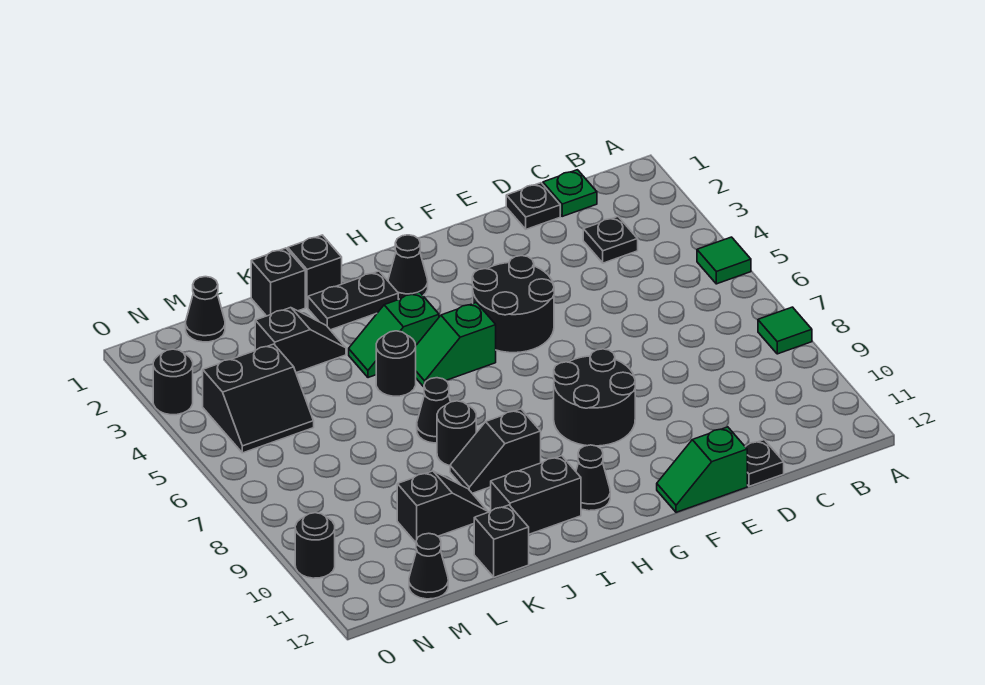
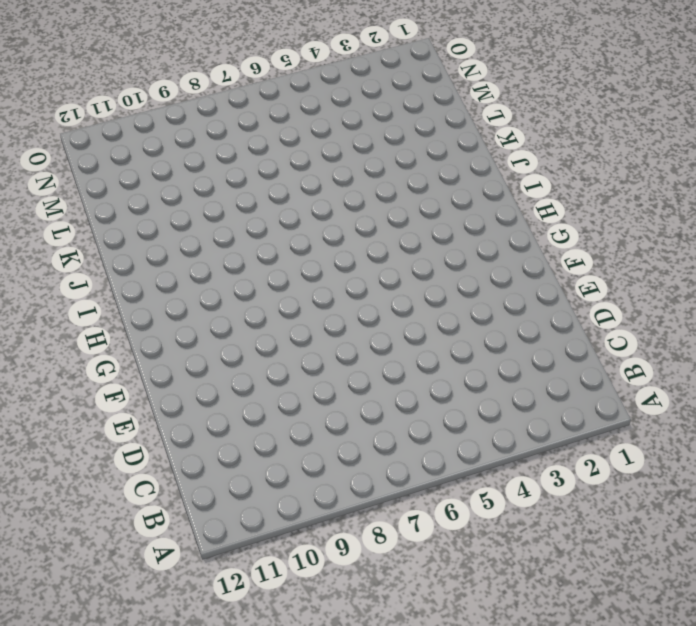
none -> green 1x1 tile [697,237,751,284]
none -> green 1x1 tile [758,307,812,354]
none -> green 1x1 plate [543,170,597,216]

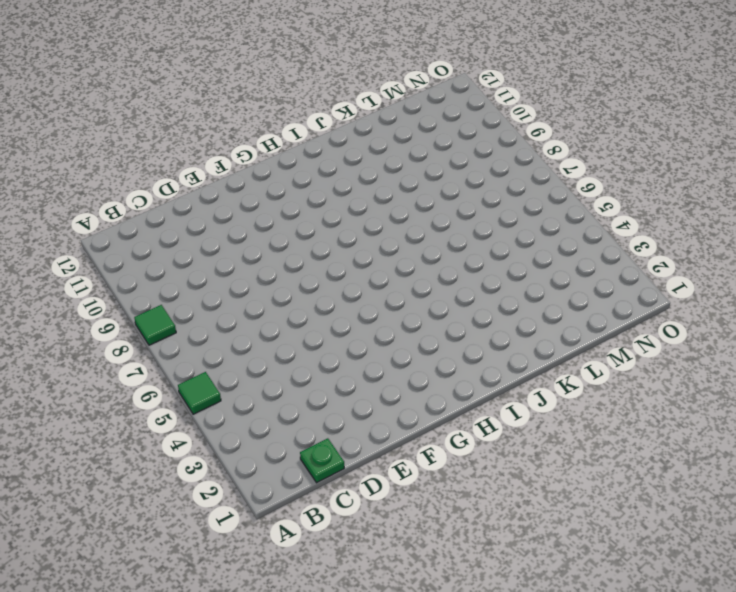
none -> black 1x1 plate [583,217,638,263]
none -> black 1x1 plate [506,183,560,229]
none -> black 1x1 plate [745,440,784,486]

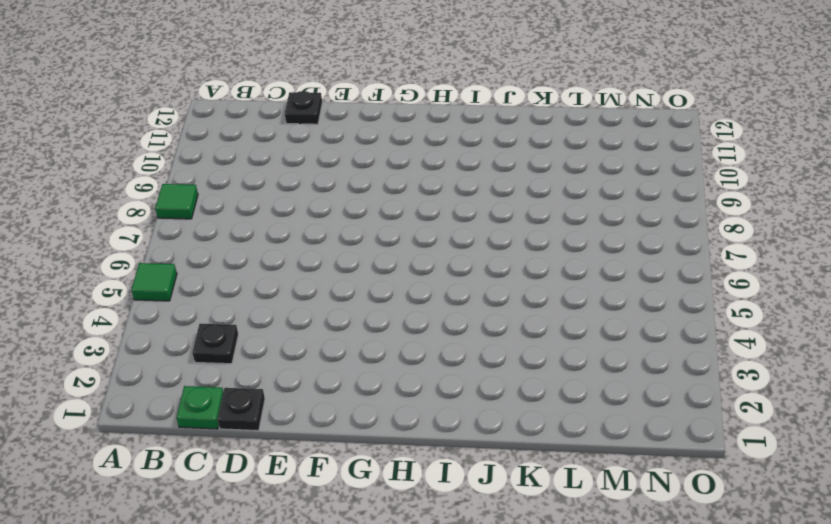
none -> green 1x2 slope [657,427,747,512]
none -> black 2x2 round brick [472,256,554,353]
none -> black 2x2 round brick [554,349,635,446]

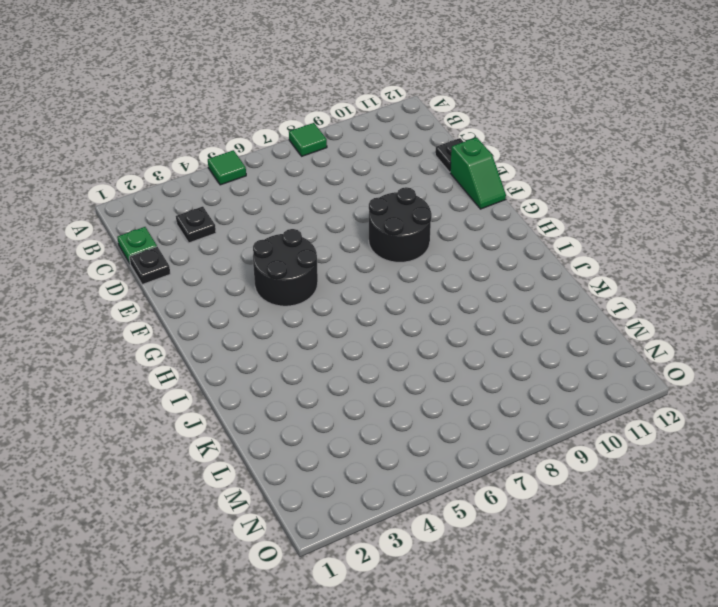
none -> black 1x1 cone [388,235,428,299]
none -> green 1x2 slope [416,303,496,387]
none -> black 1x1 cone [576,445,610,511]

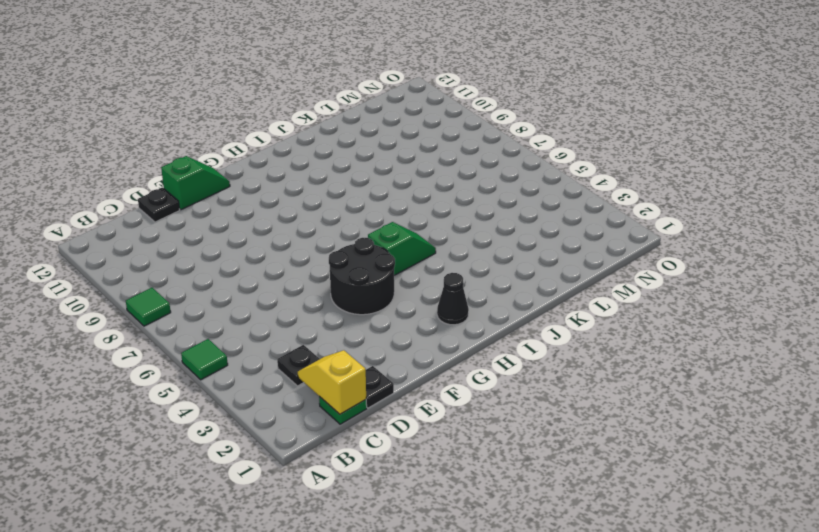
yellow 1x2 slope [298,350,366,414] -> none
none -> black 2x2 round brick [554,349,635,446]
none -> black 1x1 cone [576,445,610,511]
none -> black 1x2 plate [308,271,398,330]

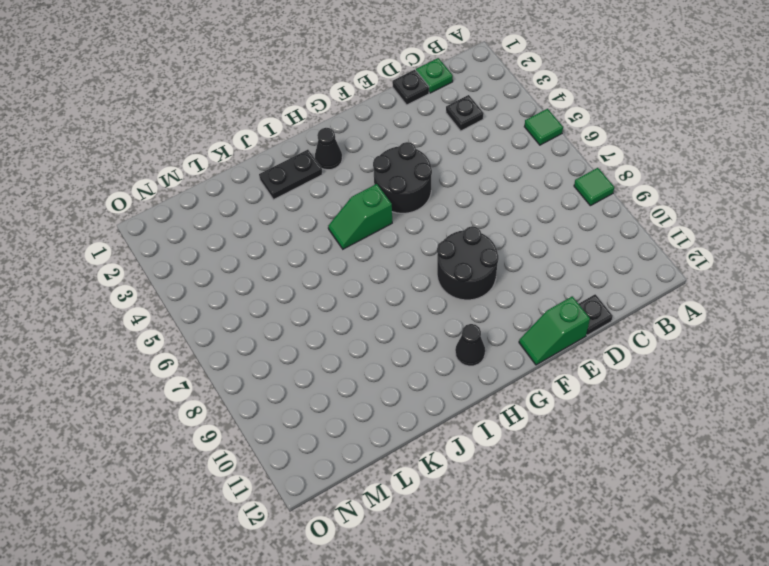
none -> green 1x2 slope [349,292,439,378]
none -> black 1x2 slope [450,409,541,493]
none -> black 1x2 brick [491,456,581,534]

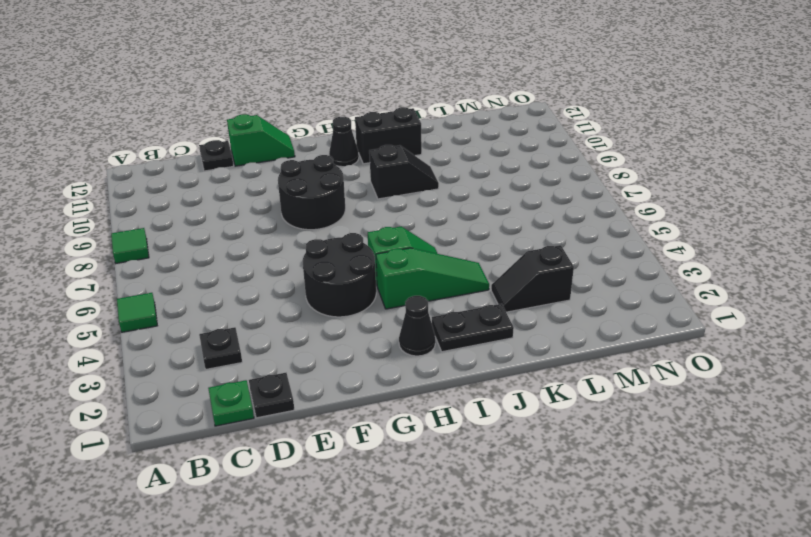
green 1x3 slope [376,248,489,309] -> green 1x2 slope [349,292,439,378]
none -> black 1x1 brick [288,235,342,307]
none -> black 1x1 round brick [376,331,416,396]
none -> black 1x1 cone [417,378,450,443]

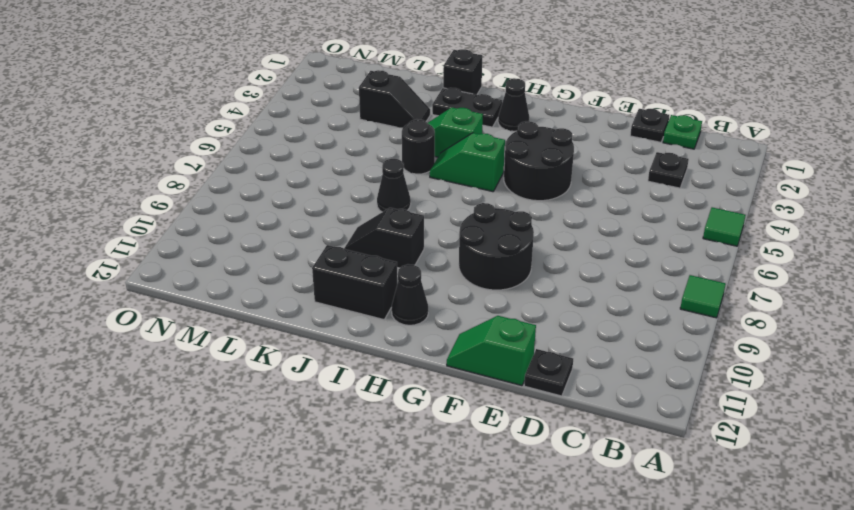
none -> black 1x1 round brick [437,401,476,466]
none -> black 1x1 brick [251,248,305,316]
none -> black 1x2 slope [397,471,488,542]

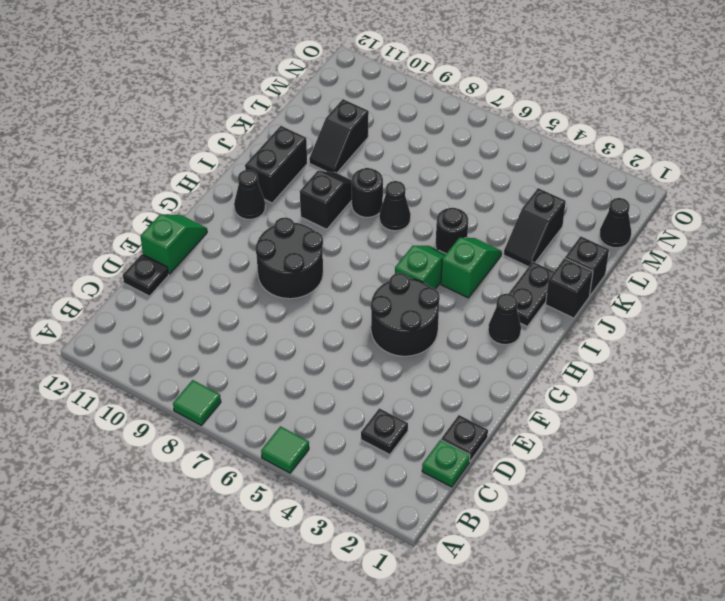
none -> black 1x1 brick [474,505,529,577]
none -> black 2x2 slope [203,344,314,453]
none -> black 1x1 cone [409,533,448,599]

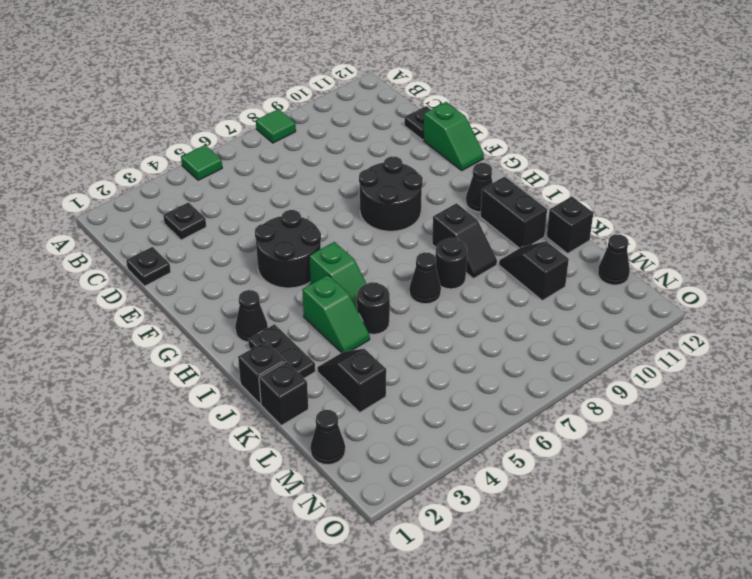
none -> green 1x1 plate [543,170,597,216]
none -> black 2x2 slope [203,344,314,453]
none -> black 1x1 round brick [153,349,193,415]

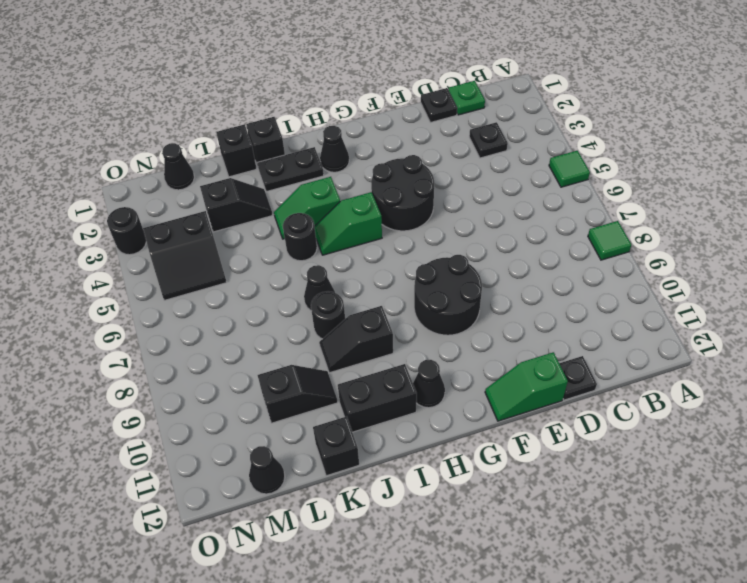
none -> black 1x1 round brick [295,513,335,578]

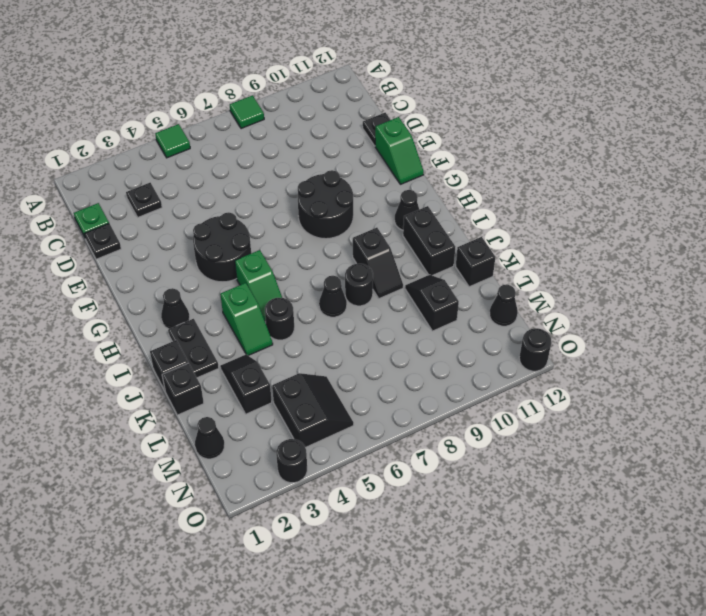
black 1x1 round brick [519,328,551,371] -> black 1x1 round brick moved to [295,513,335,578]

